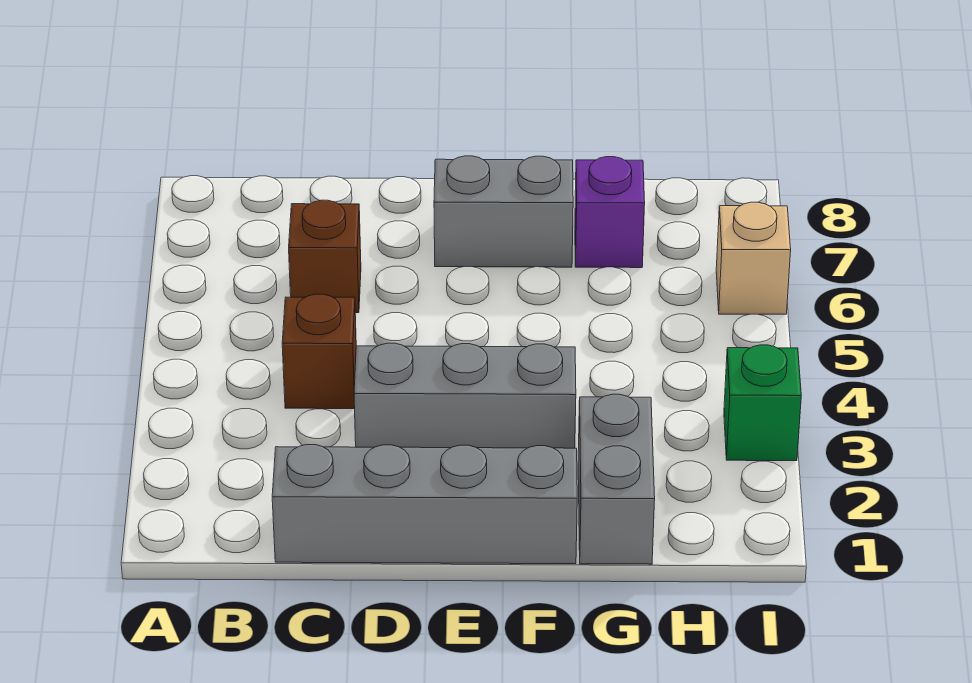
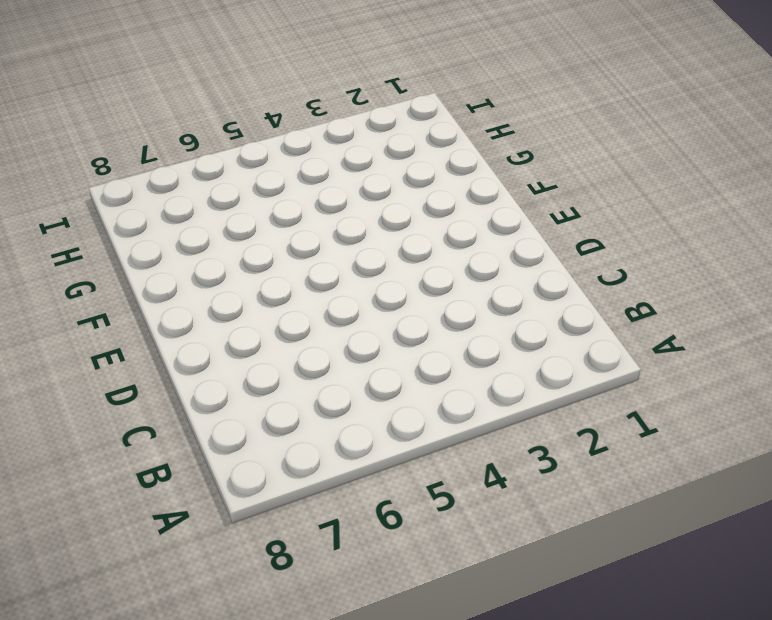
none -> grey 1x4 brick [272,445,577,564]
none -> brown 1x1 brick [282,294,356,409]

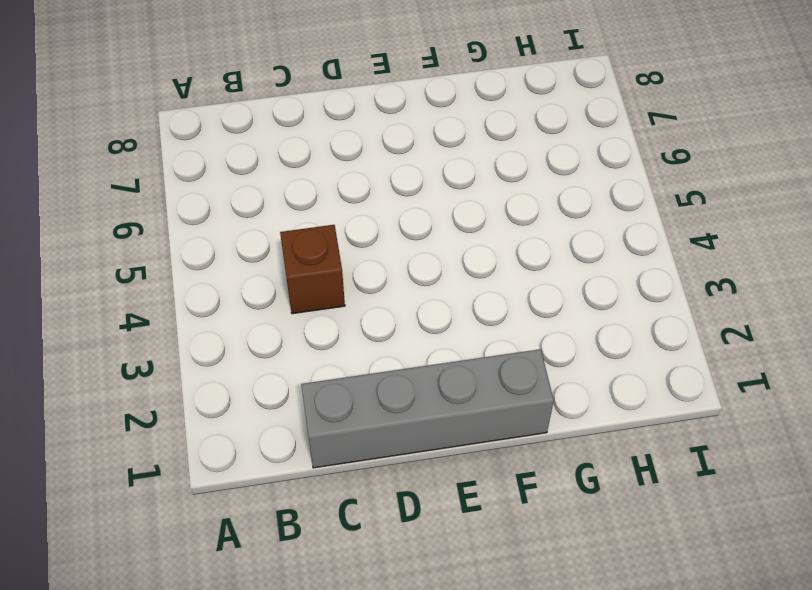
none -> brown 1x1 brick [289,200,361,313]
none -> grey 1x3 brick [354,343,576,448]

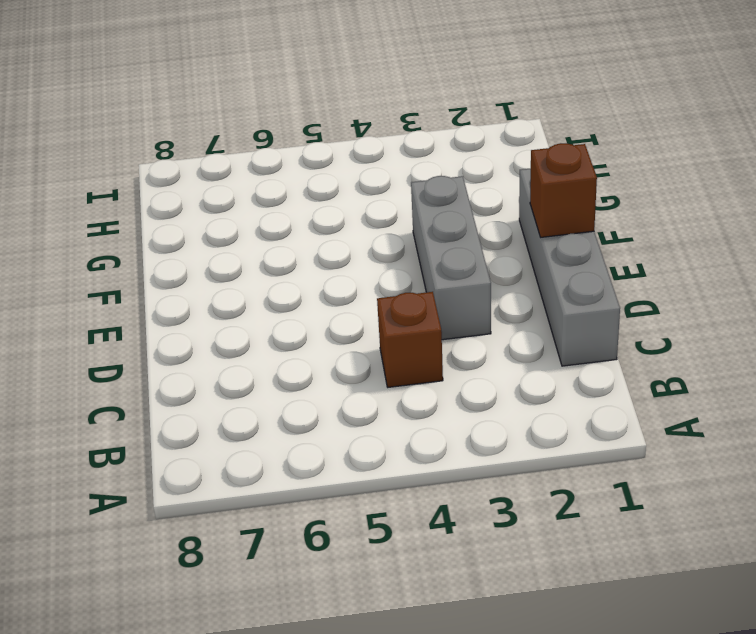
brown 1x1 brick [530,143,597,238] -> brown 1x1 brick moved to [289,200,361,313]
none -> grey 1x2 brick [434,156,573,267]
none -> grey 1x2 brick [578,394,655,564]

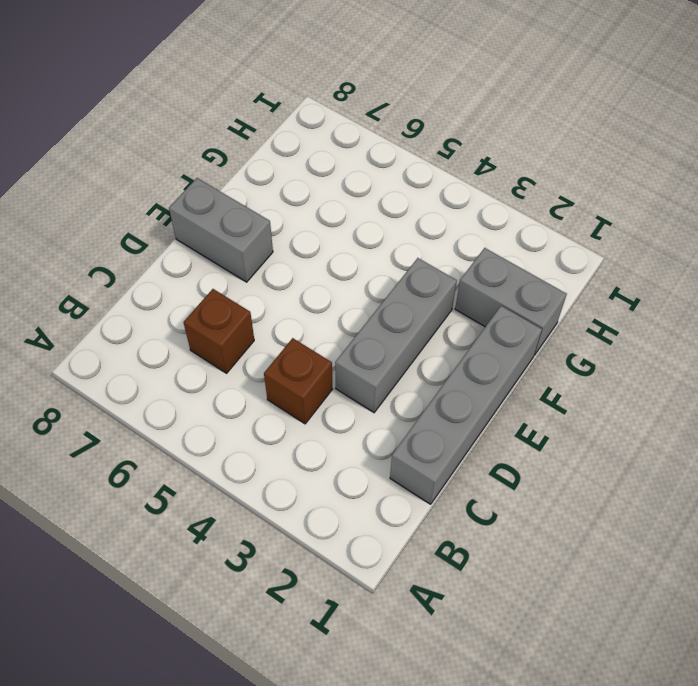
grey 1x2 brick [169,178,273,282] -> grey 1x2 brick turned to [434,156,573,267]
none -> purple 1x1 brick [575,157,645,268]
none -> green 1x1 brick [724,345,801,461]

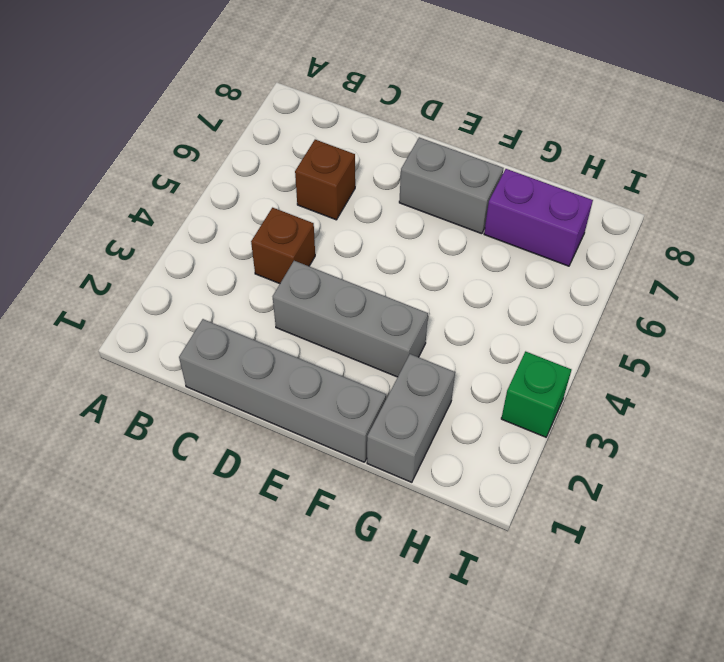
purple 1x2 brick [484,169,593,266] -> purple 1x1 brick [575,157,645,268]
none -> tan 1x1 brick [716,202,791,314]

